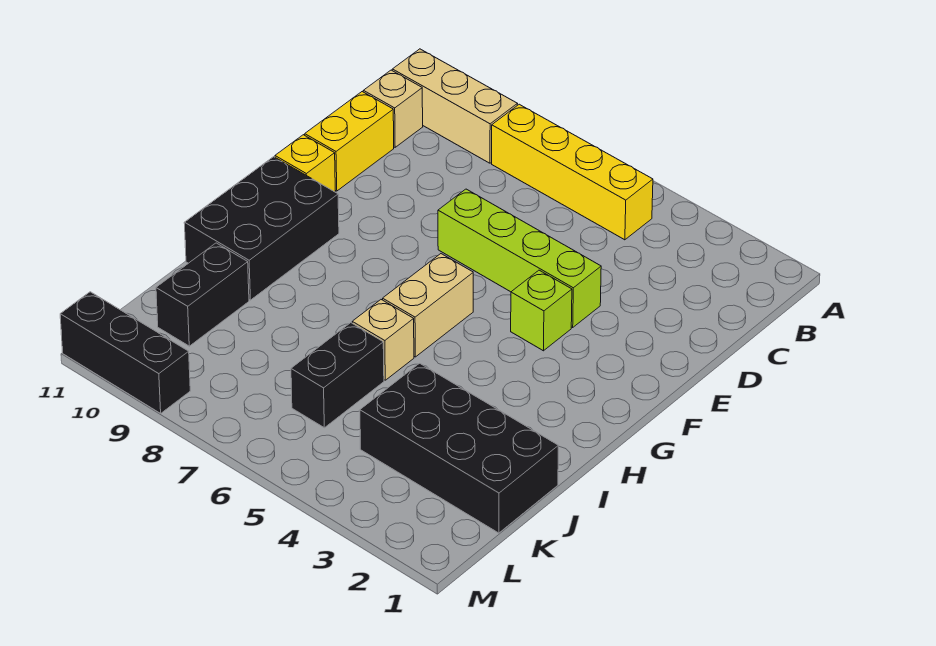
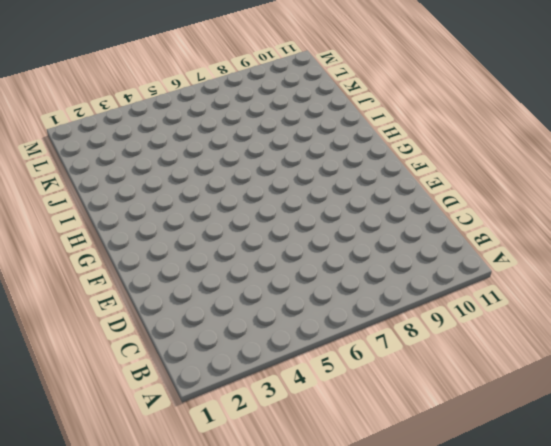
none -> yellow 1x4 brick [492,104,653,240]
none -> tan 1x3 brick [392,49,517,163]
none -> tan 1x1 brick [363,70,423,147]

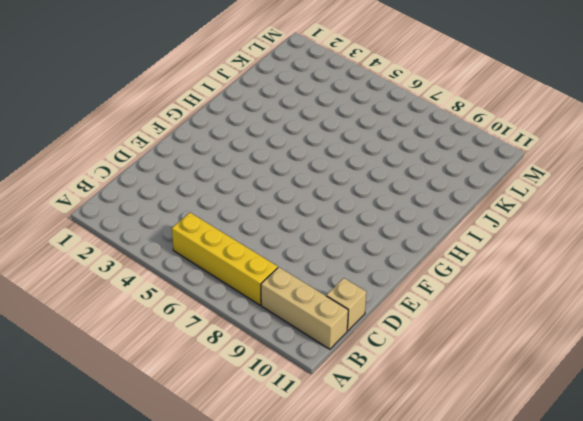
none -> yellow 1x2 brick [305,92,394,191]
none -> lime 1x4 brick [438,189,601,327]
none -> lime 1x1 brick [511,270,572,351]

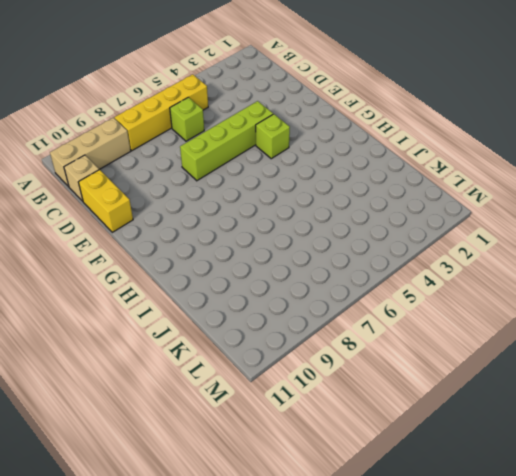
lime 1x1 brick [170,97,204,141] -> none
none -> yellow 1x1 brick [275,135,335,192]
none -> tan 1x2 brick [383,254,473,357]
none -> black 2x3 brick [184,157,339,300]

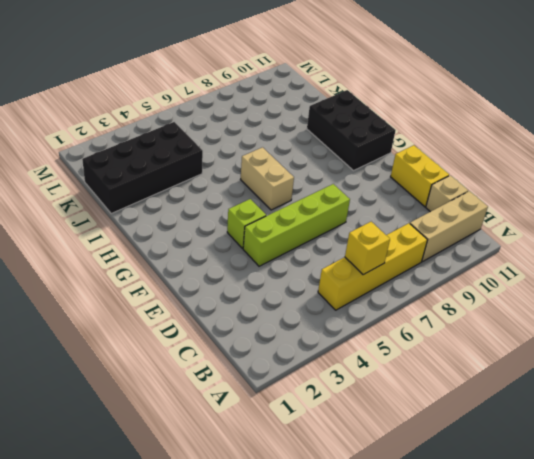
yellow 1x1 brick [345,222,390,275] -> yellow 1x1 brick moved to [275,135,335,192]
none -> tan 1x1 brick [352,300,414,380]
none -> black 1x2 brick [291,323,384,428]
none -> black 1x2 brick [156,243,249,346]

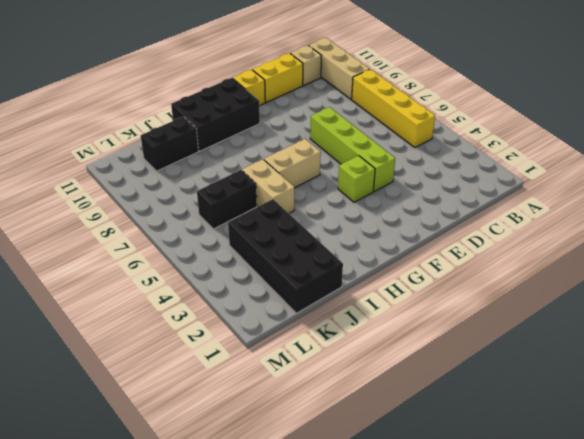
tan 1x2 brick [242,159,294,213] -> tan 1x1 brick [352,300,414,380]
none -> black 1x3 brick [60,292,190,413]

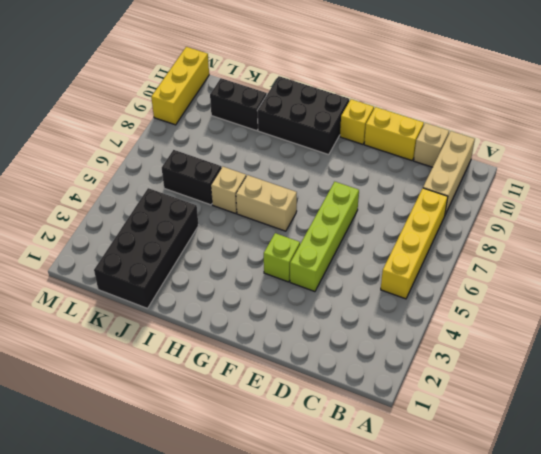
yellow 1x3 brick [151,47,209,125] -> black 1x3 brick [60,292,190,413]

